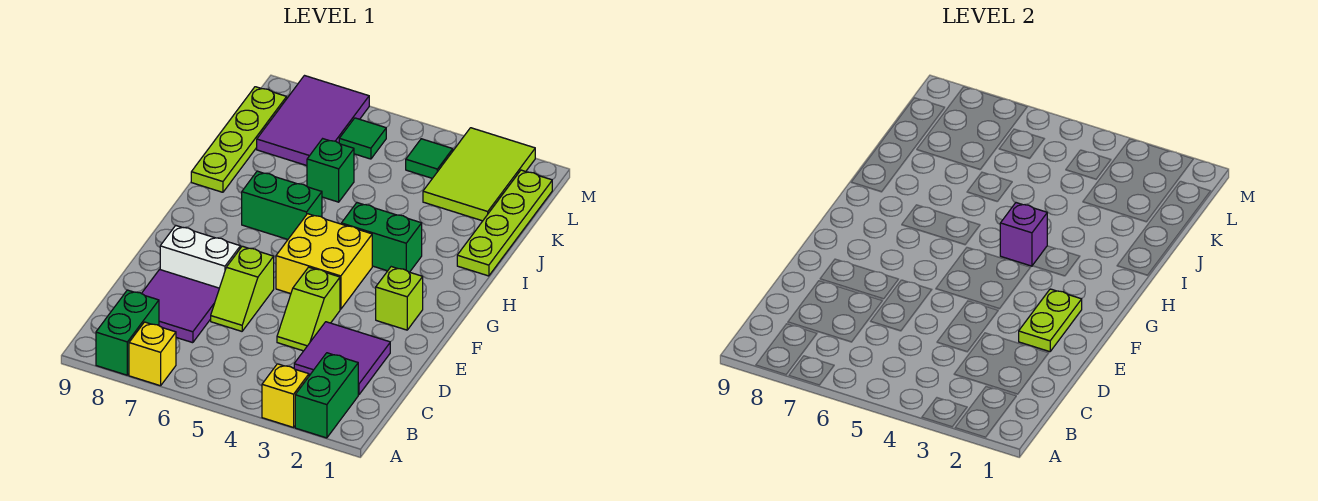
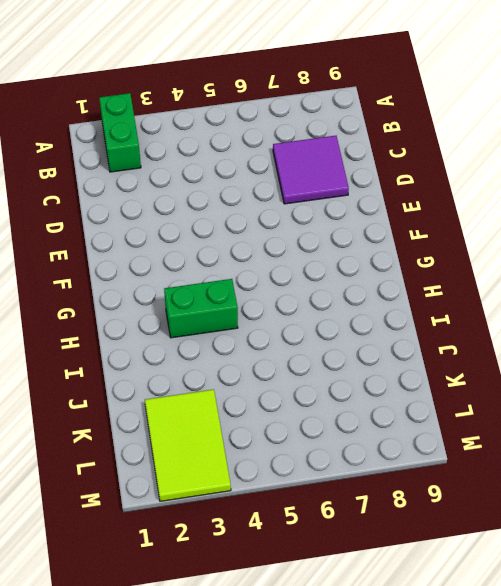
none -> yellow 1x1 brick [262,364,309,427]
none -> yellow 1x1 brick [129,322,176,386]
none -> green 1x2 brick [96,290,159,375]

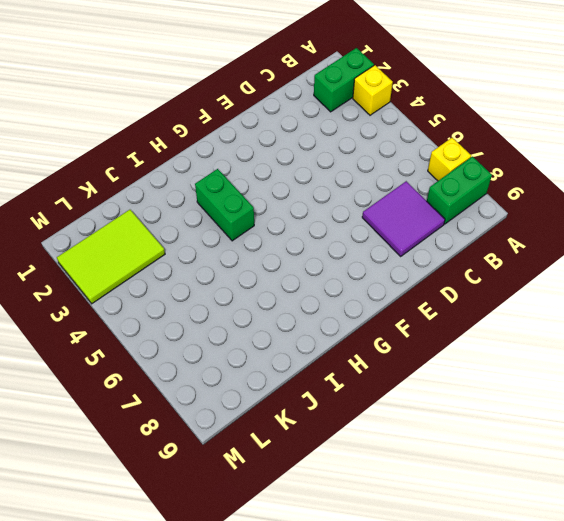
none -> purple 2x2 tile [294,322,390,395]
none -> lime 1x2 slope [277,267,340,351]
none -> lime 1x2 slope [211,246,274,331]

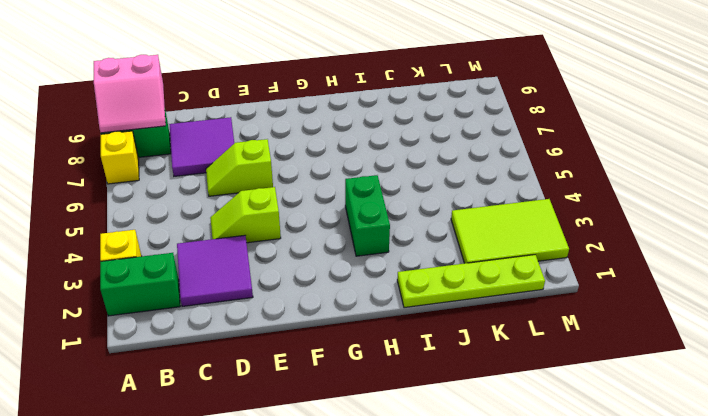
pink 2x2 slope [94,55,166,133] -> none
none -> white 1x2 brick [160,225,240,288]
none -> lime 1x1 brick [376,267,423,330]
none -> yellow 2x2 brick [276,214,372,309]

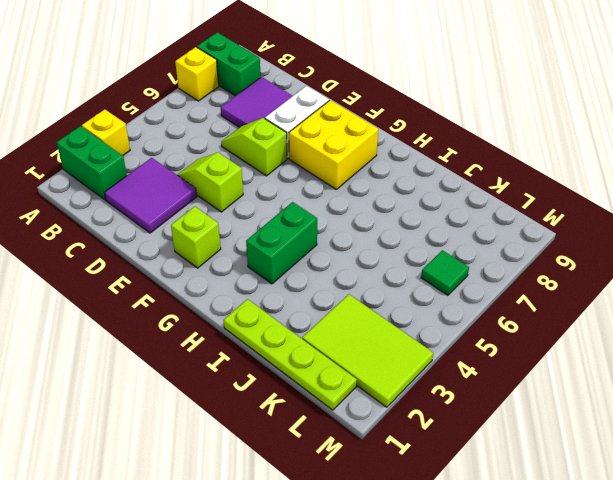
yellow 2x2 brick [289,100,378,189] -> yellow 2x2 brick moved to [276,214,372,309]
none -> green 1x2 brick [242,171,322,240]
none -> lime 1x4 plate [191,87,287,192]
none -> green 1x1 brick [307,139,354,202]

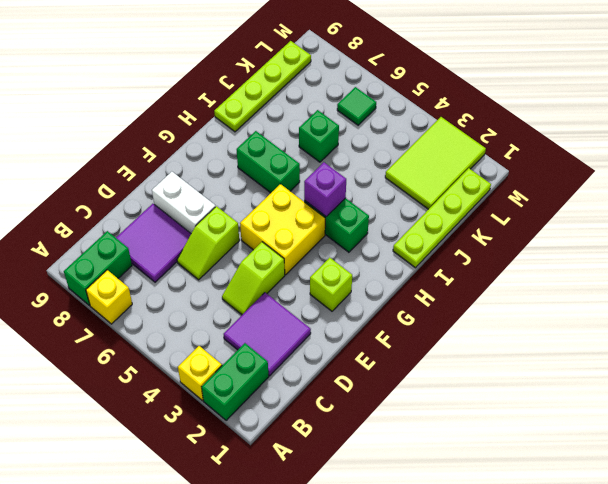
none -> purple 2x3 tile [257,76,369,166]
none -> green 1x1 tile [406,139,453,178]
none -> lime 1x2 plate [1019,289,1082,352]

